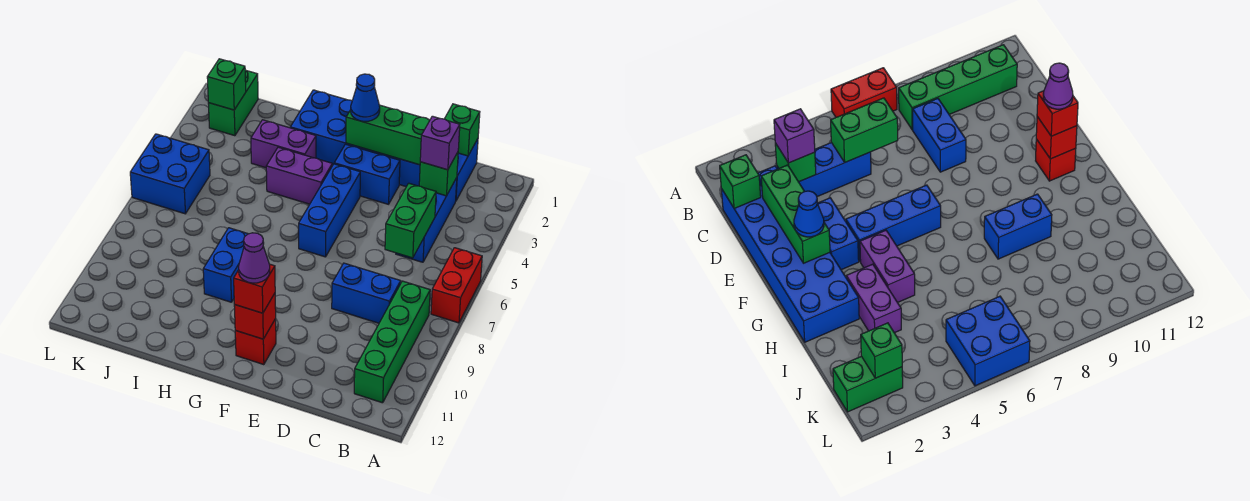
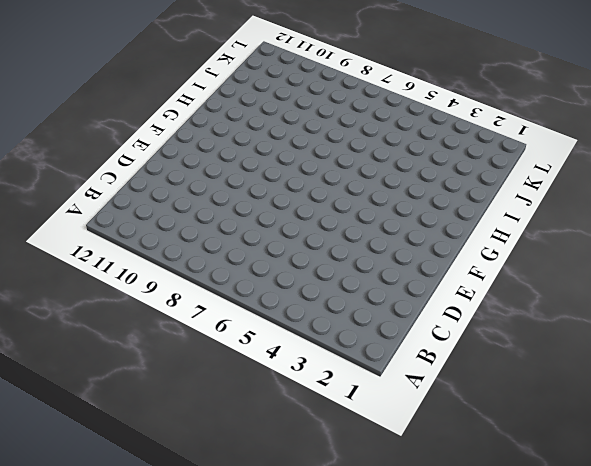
none -> red 1x2 brick [431,248,482,323]
none -> green 1x4 brick [354,281,430,403]
none -> blue 2x6 brick [290,90,478,200]

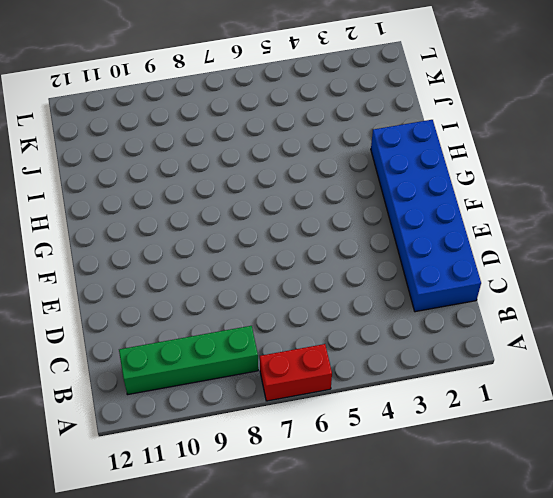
none -> blue 1x3 brick [396,178,457,262]
none -> blue 1x2 brick [332,263,401,323]
none -> blue 1x2 brick [334,144,400,204]

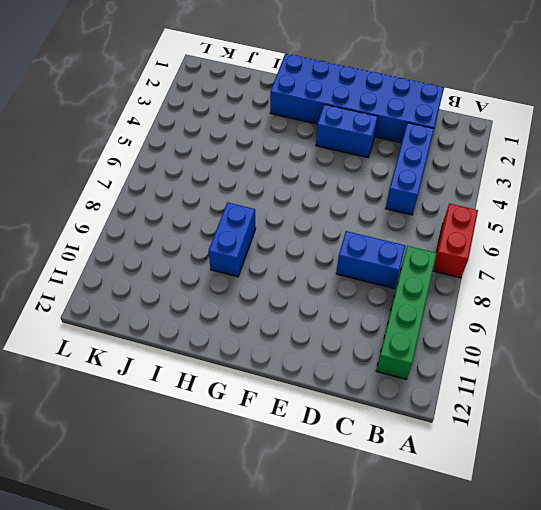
none -> blue 1x3 brick [299,164,360,257]
none -> red 1x1 brick [235,319,276,365]
none -> purple 1x2 brick [266,147,332,204]

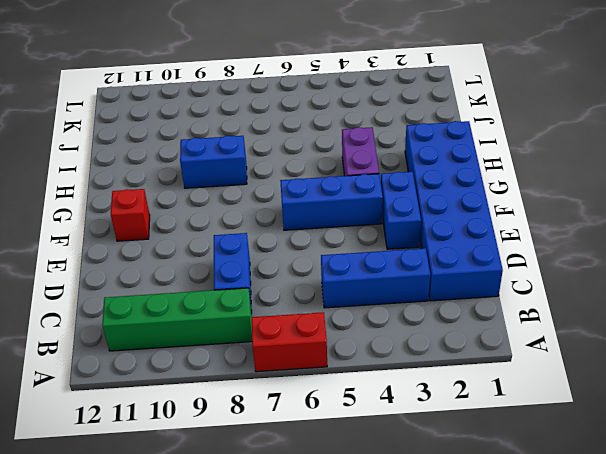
none -> purple 1x2 brick [251,120,316,168]
none -> green 1x2 brick [208,70,258,136]
none -> blue 2x2 brick [130,134,210,214]

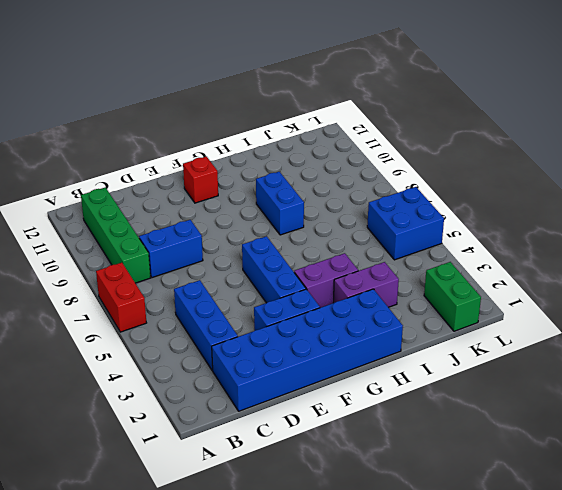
none -> green 1x1 brick [445,104,480,156]
none -> green 1x1 brick [419,152,458,196]
none -> green 1x2 brick [385,183,436,258]

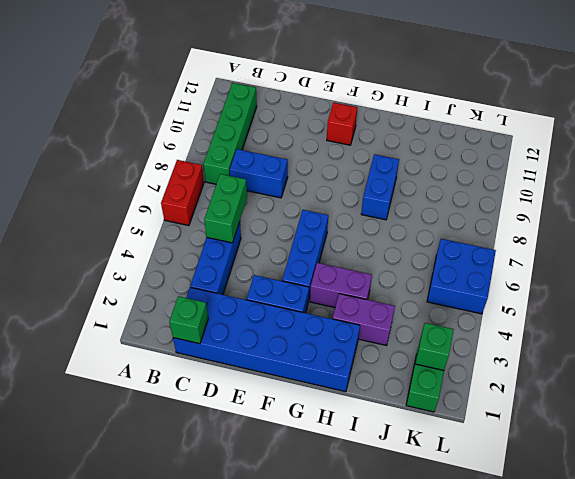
none -> green 1x1 brick [419,152,458,196]
none -> green 1x3 brick [346,105,430,165]
none -> red 1x1 brick [234,293,276,339]

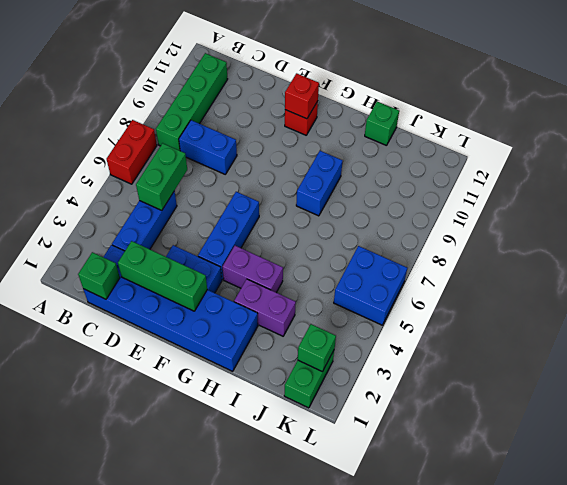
green 1x1 brick [365,101,399,146] -> green 1x1 brick moved to [419,152,458,196]
none -> purple 1x1 brick [420,116,460,170]
none -> blue 1x1 cone [351,74,380,121]
none -> red 1x1 brick [234,264,275,313]

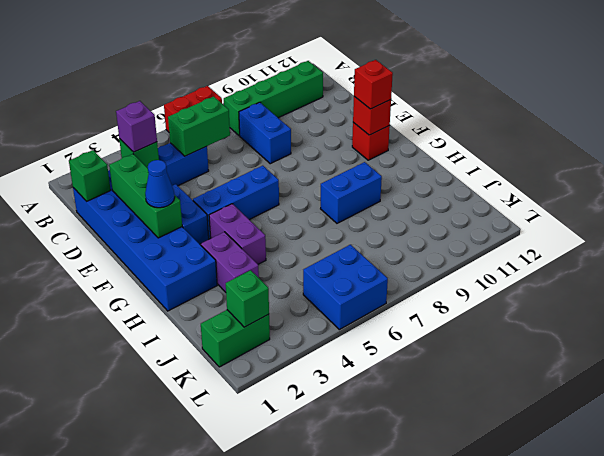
none -> purple 1x1 cone [239,233,270,283]

